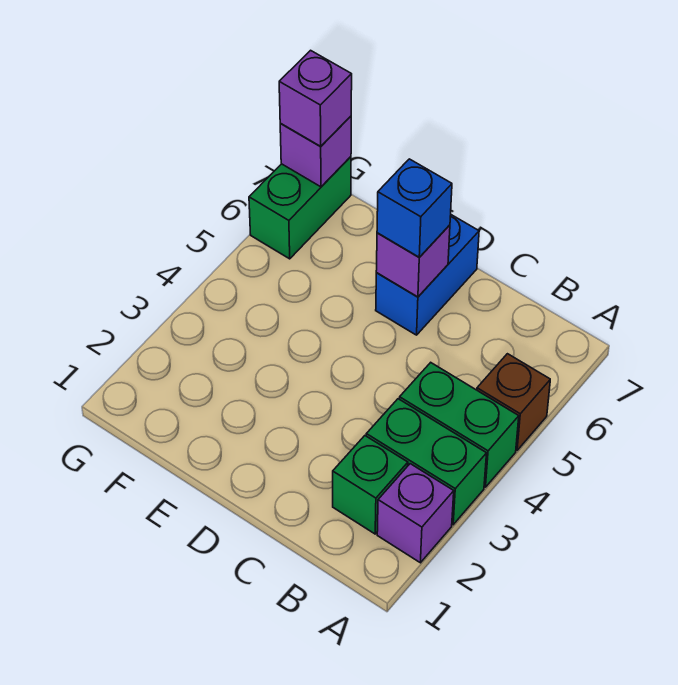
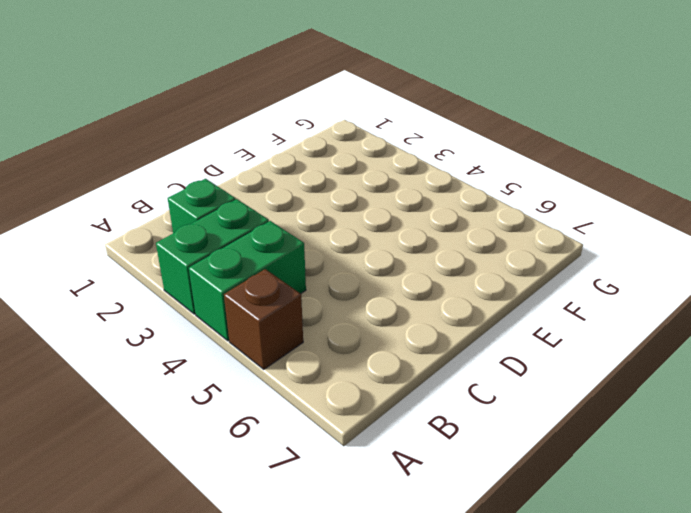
none -> purple 1x1 brick [377,464,454,563]
none -> blue 1x2 brick [376,215,479,335]

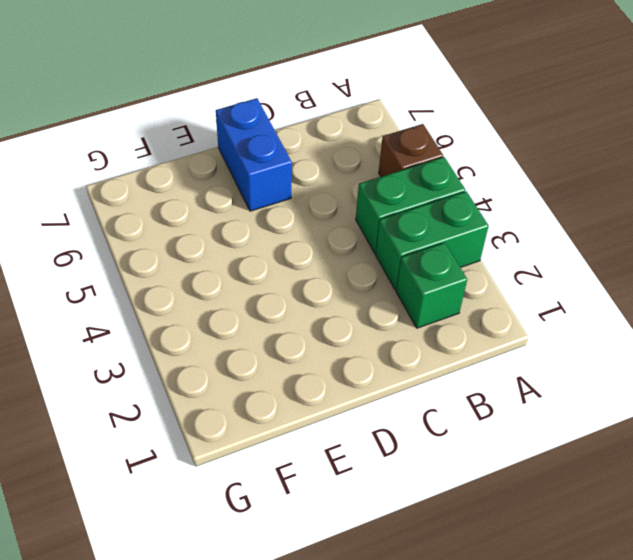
none -> purple 1x1 brick [377,464,454,563]
none -> green 1x2 brick [249,157,351,259]

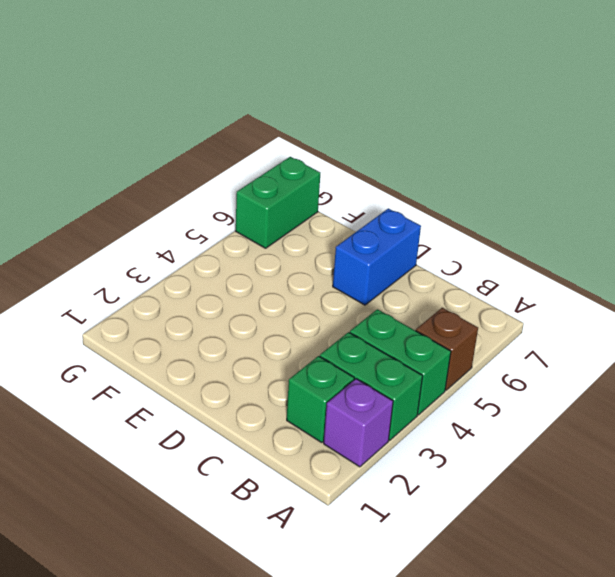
none -> purple 1x1 brick [376,225,450,297]
none -> purple 1x1 brick [280,116,351,187]

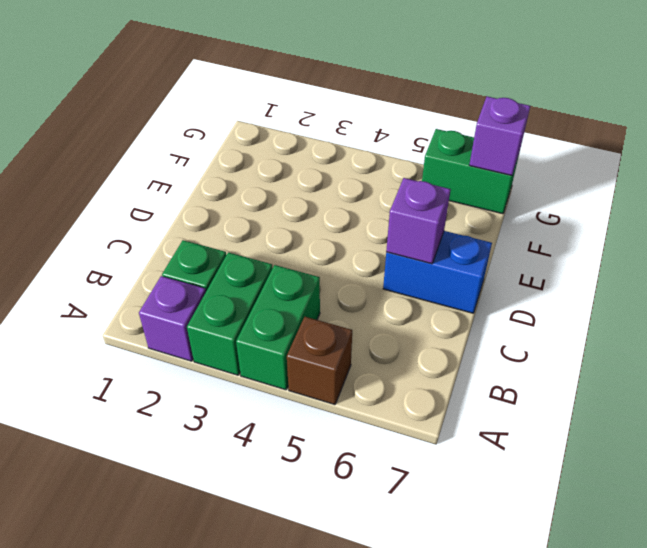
none -> blue 1x1 brick [377,159,452,257]
none -> purple 1x1 brick [279,50,352,146]

